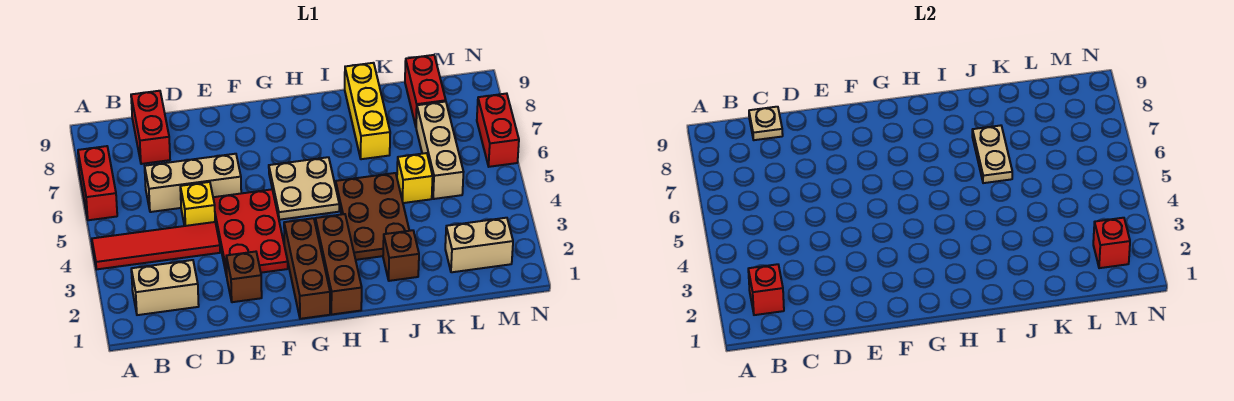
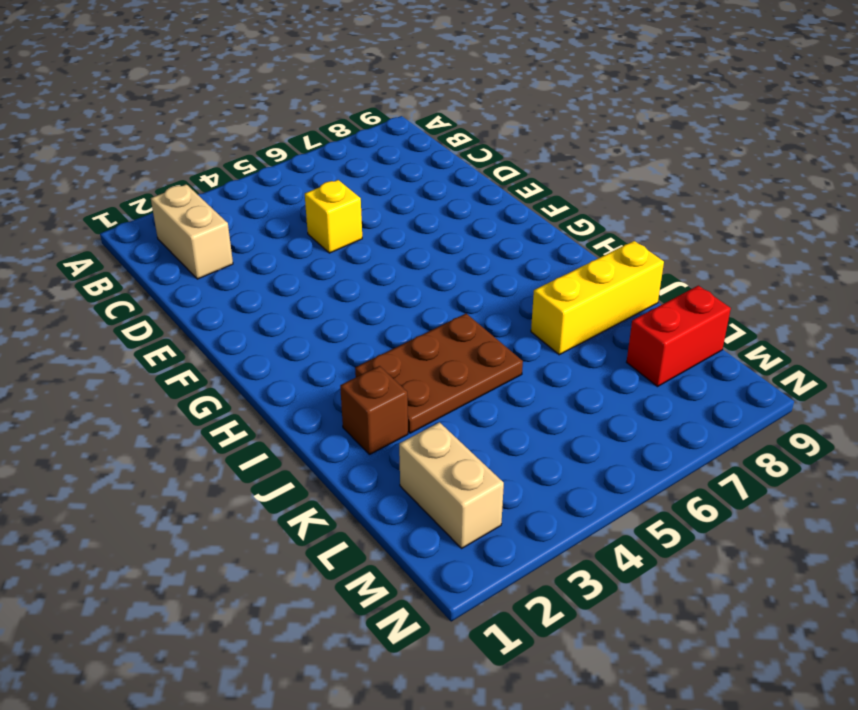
none -> red 1x4 tile [92,222,220,269]
none -> red 1x2 brick [78,146,117,220]
none -> tan 1x3 brick [145,154,241,212]

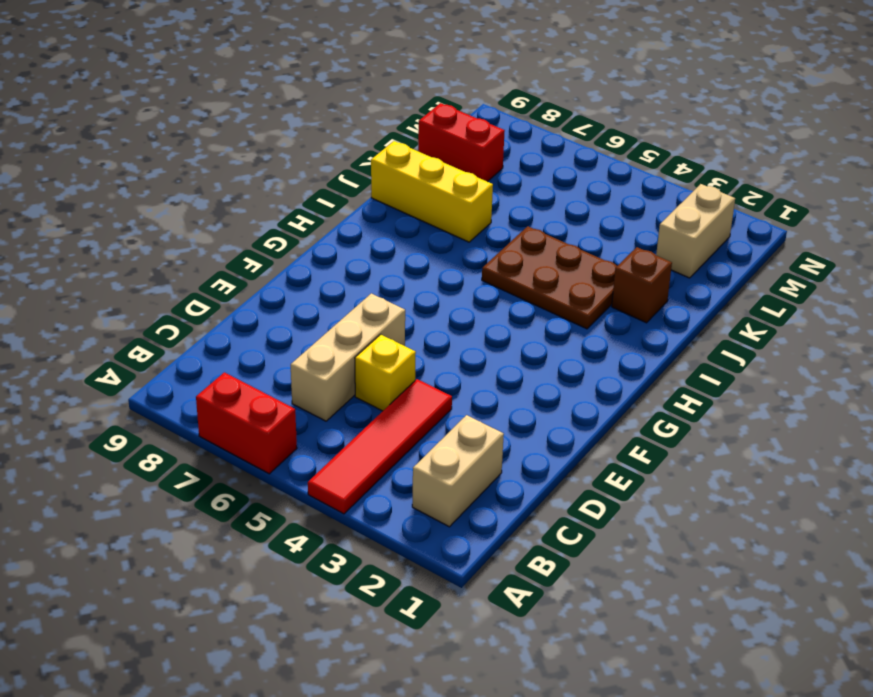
none -> red 1x2 brick [131,91,170,164]
none -> brown 1x1 brick [226,252,262,302]
none -> red 2x3 plate [213,189,288,276]

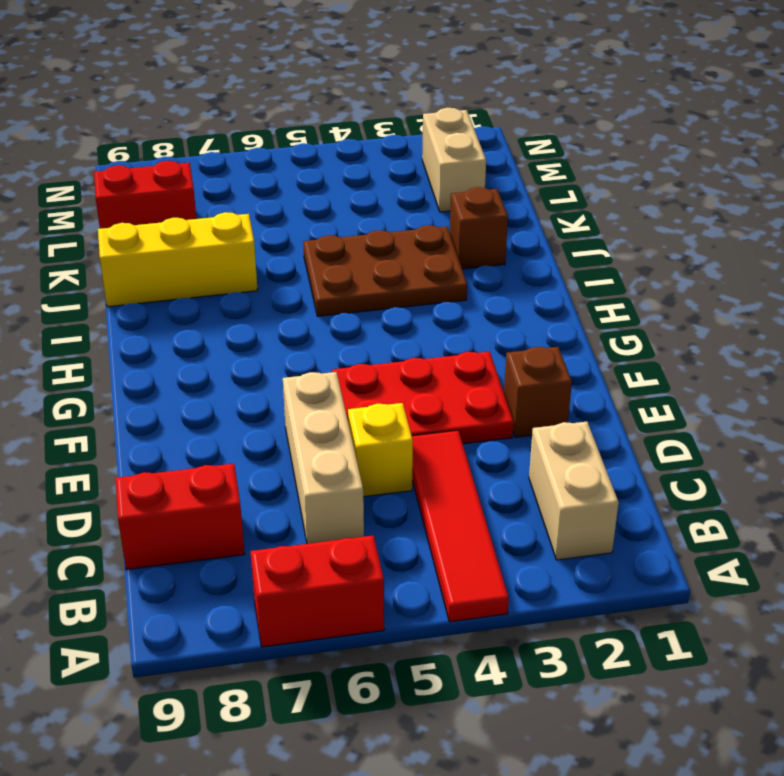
none -> brown 1x3 brick [284,218,330,319]
none -> tan 2x2 plate [269,157,339,220]
none -> brown 1x3 brick [315,214,362,314]

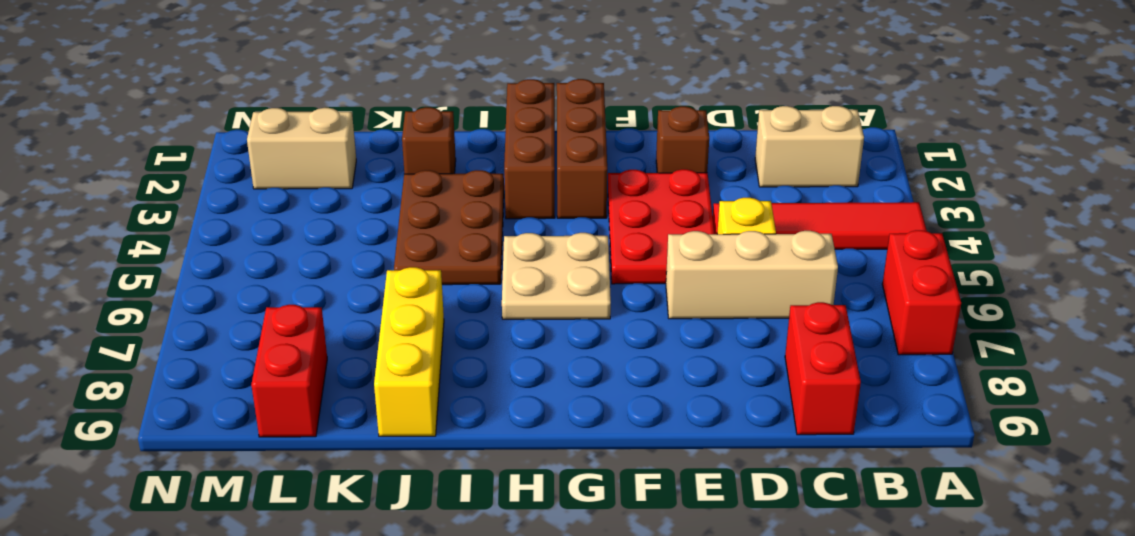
none -> yellow 1x1 brick [397,153,433,203]
none -> tan 1x3 brick [416,102,463,199]
none -> red 1x2 brick [477,93,519,167]

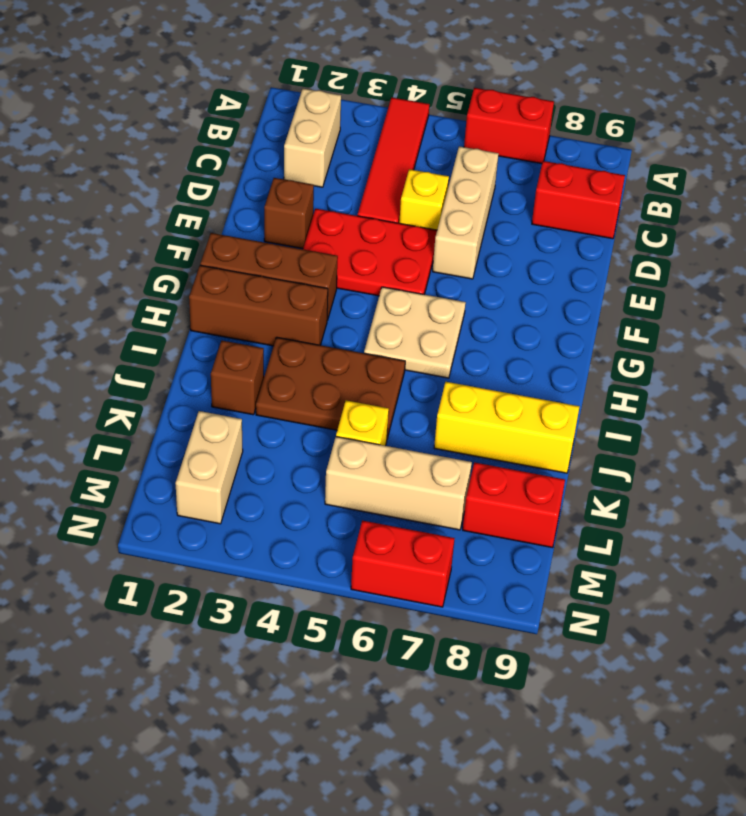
none -> red 1x1 brick [748,264,784,315]
none -> tan 1x1 plate [749,107,783,140]
none -> tan 1x2 plate [972,125,1012,183]

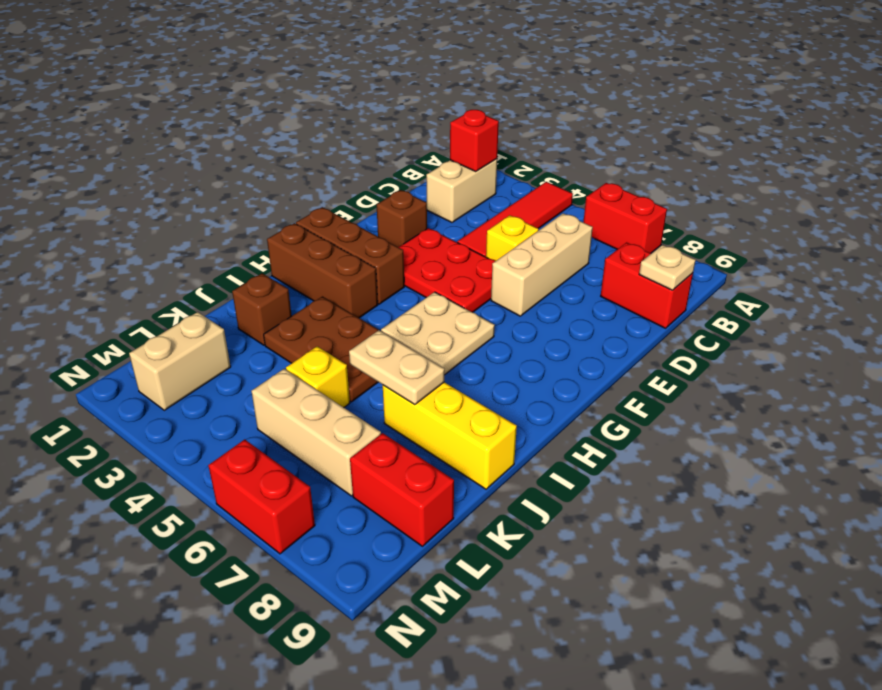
none -> red 1x1 brick [1093,218,1130,268]

